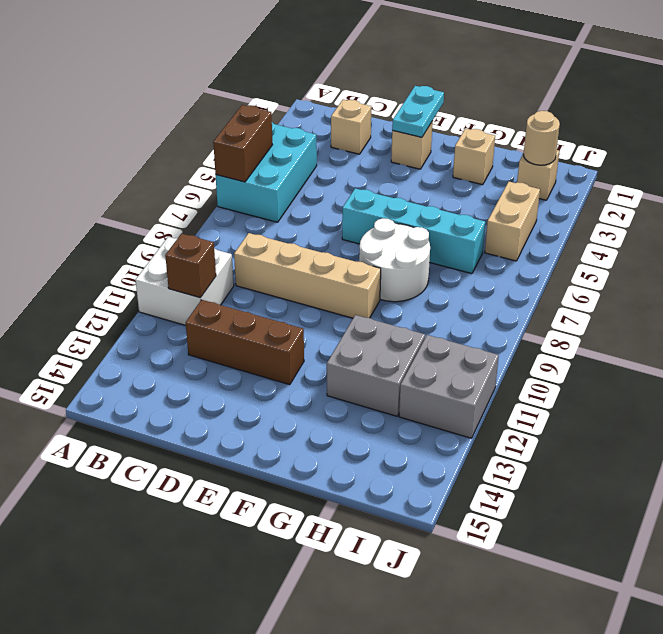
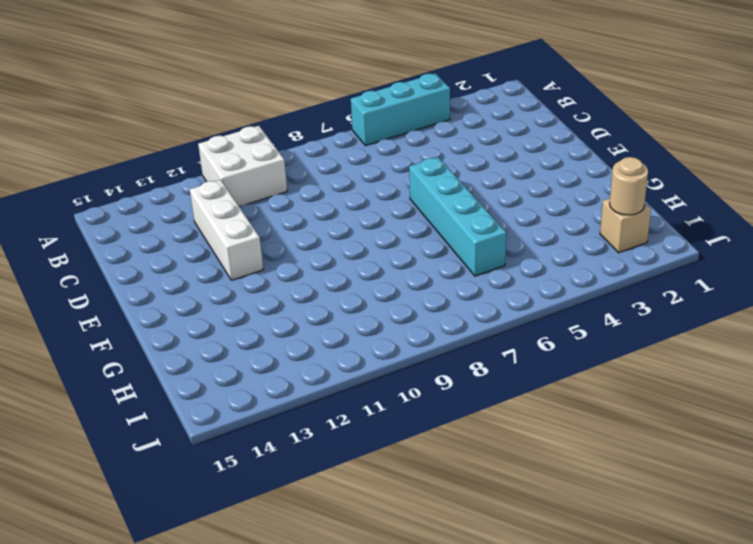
cyan 1x3 brick [351,73,450,146] -> cyan 2x3 brick [216,122,317,222]
white 1x3 brick [190,180,263,280] -> brown 1x3 brick [186,300,304,385]
none -> tan 1x1 brick [331,100,371,154]
none -> tan 1x4 brick [234,233,381,318]
none -> tan 1x1 brick [391,121,433,169]

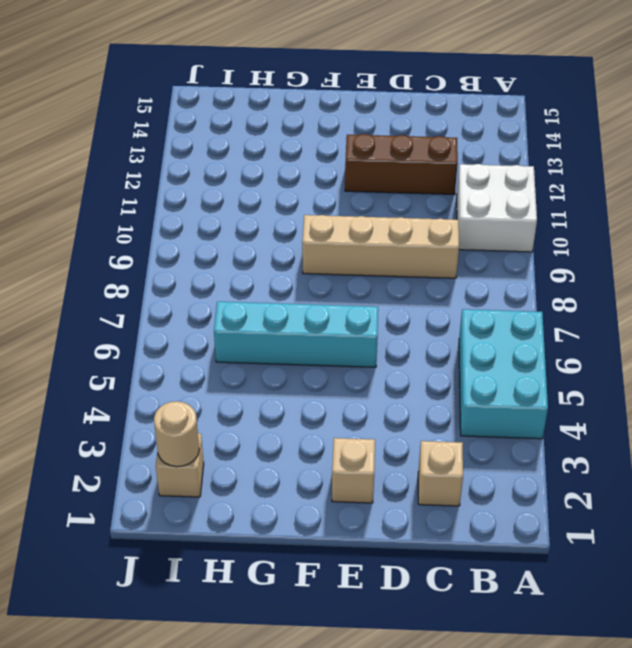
none -> white 2x2 round brick [359,218,430,302]
none -> tan 1x1 brick [453,128,495,185]
none -> grey 2x2 brick [327,315,425,416]

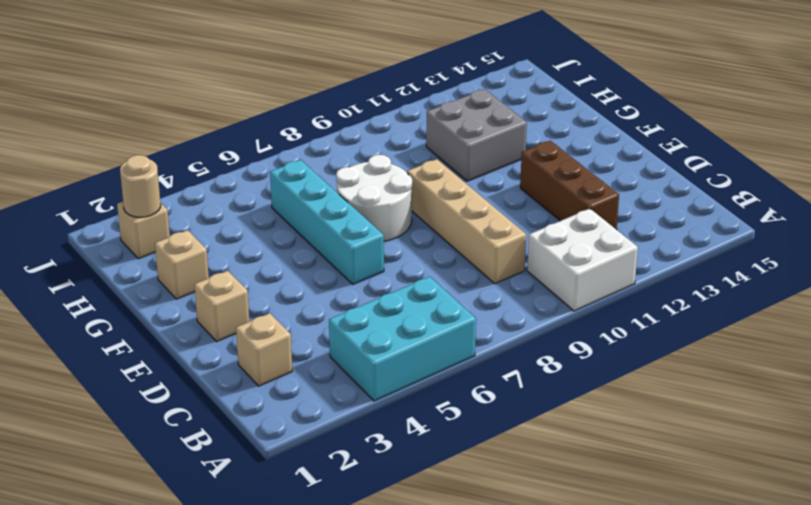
none -> tan 1x2 brick [485,182,540,261]
none -> grey 2x2 brick [399,335,499,438]
none -> brown 1x2 brick [213,105,272,182]

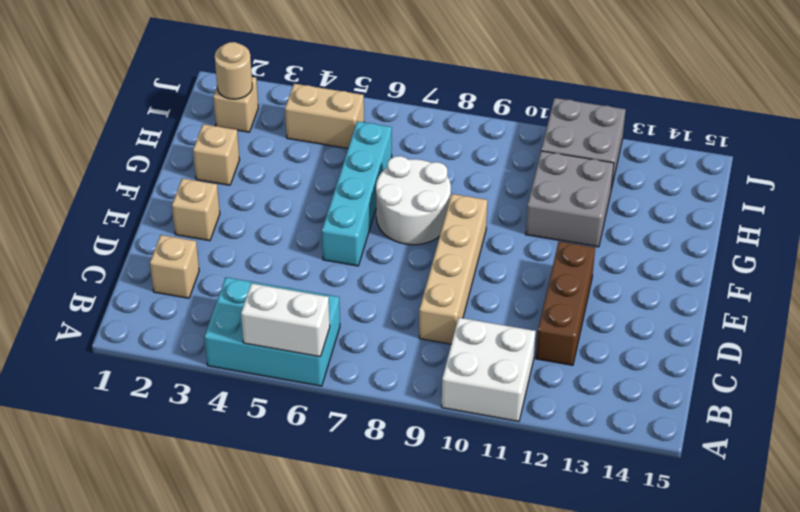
white 1x2 brick [241,283,330,357] -> brown 1x2 brick [213,105,272,182]
none -> brown 1x1 brick [165,234,216,298]
none -> cyan 1x2 plate [392,86,444,137]

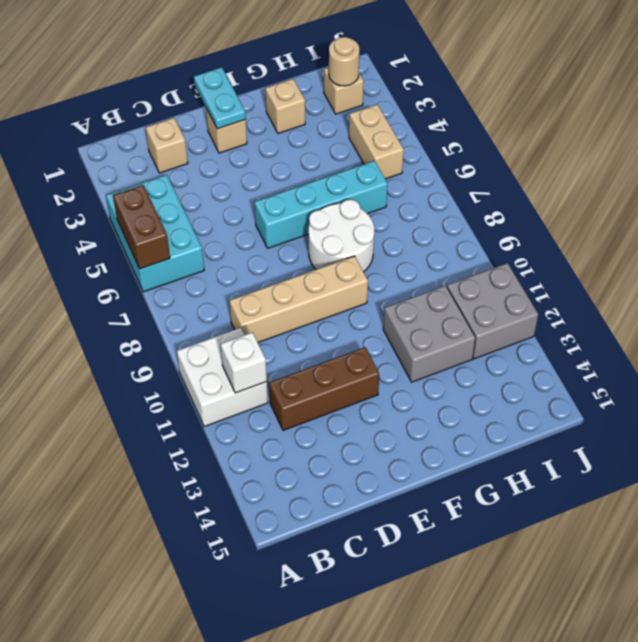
white 1x1 brick [221,332,267,393] -> brown 1x1 brick [165,234,216,298]

